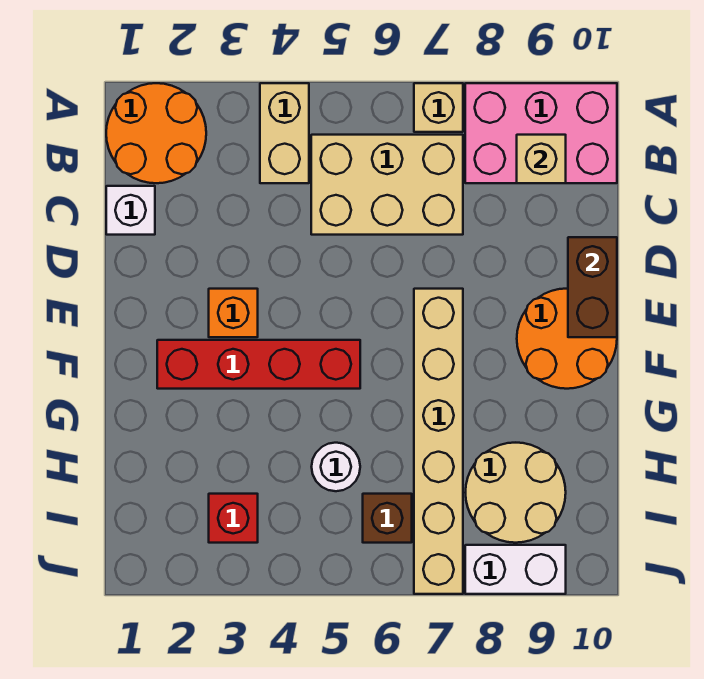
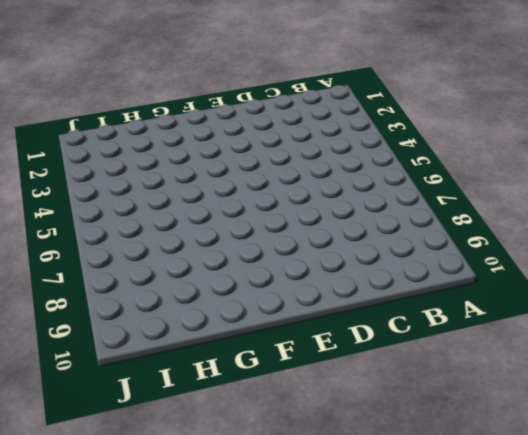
none -> orange 2x2 round brick [106,83,206,183]
none -> tan 1x2 brick [260,83,309,183]
none -> tan 1x1 brick [414,83,463,132]

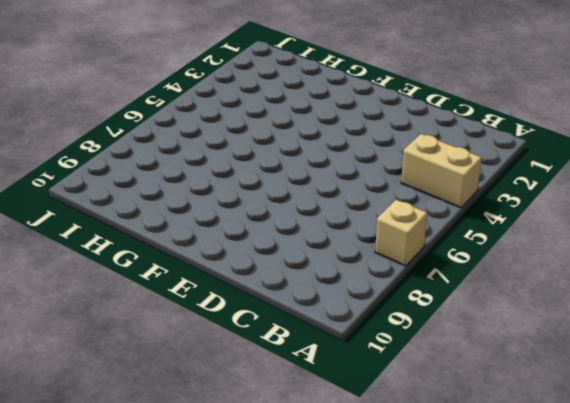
none -> orange 2x2 round brick [106,83,206,183]
none -> pink 2x3 brick [465,83,617,183]
none -> tan 2x3 brick [311,135,463,235]

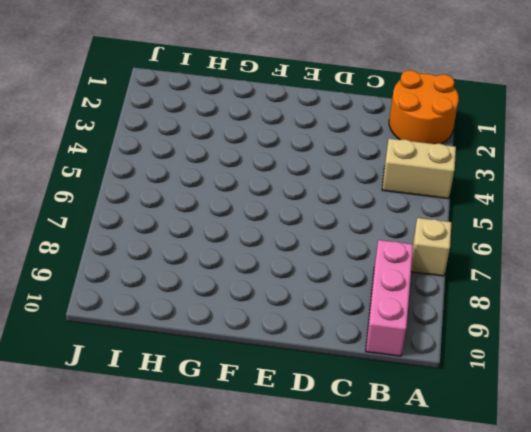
pink 1x3 brick [366,240,413,356] -> pink 2x3 brick [465,83,617,183]
none -> tan 2x3 brick [311,135,463,235]
none -> white 1x1 brick [106,186,155,235]
none -> orange 1x1 brick [209,289,258,337]

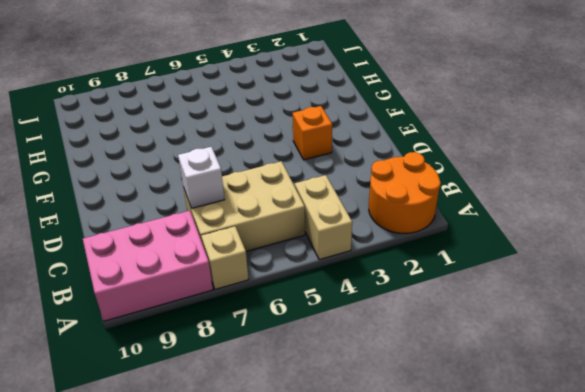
white 1x1 brick [178,147,225,209] -> white 1x1 brick moved to [106,186,155,235]
none -> tan 1x6 brick [414,289,463,594]
none -> orange 2x2 round brick [517,289,617,389]
none -> red 1x4 brick [157,340,360,389]

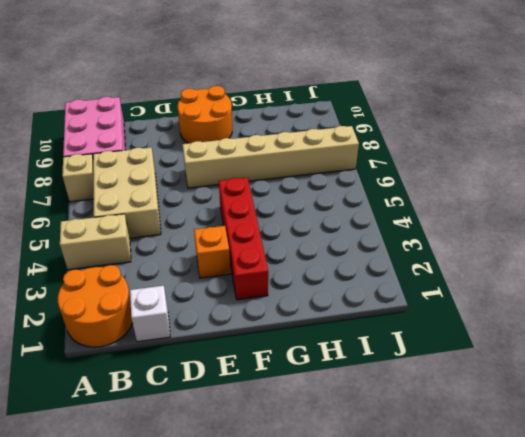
none -> white 1x1 round brick [312,443,360,491]
none -> tan 2x2 round brick [465,443,566,543]
none -> red 1x1 brick [209,494,258,543]

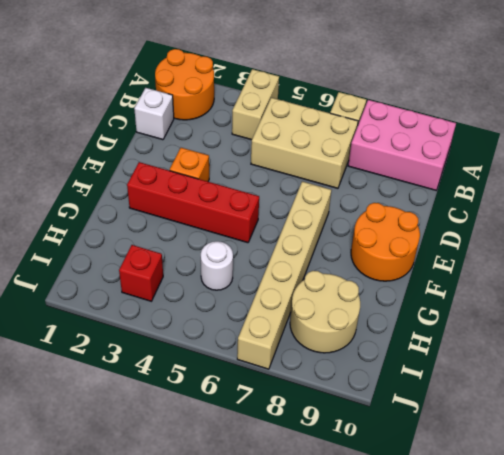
none -> brown 1x1 brick [363,494,412,543]
none -> white 1x2 brick [465,545,566,594]
none -> tan 1x1 brick [517,135,566,183]

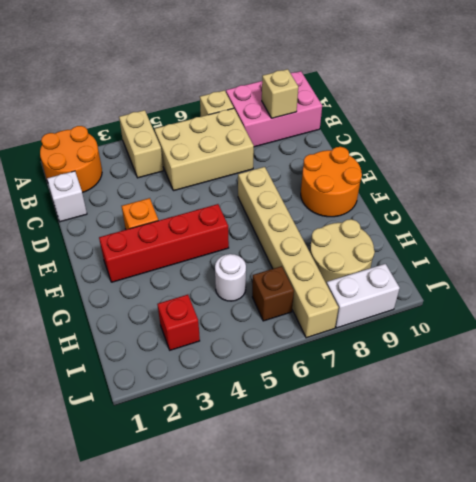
none -> brown 1x2 brick [568,237,617,337]

